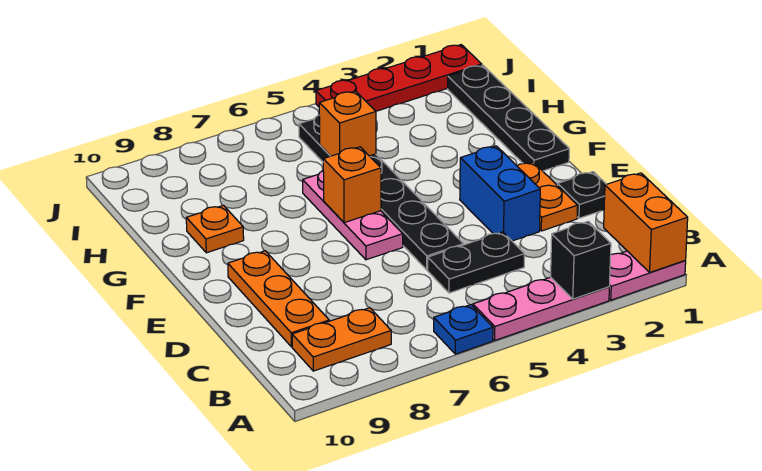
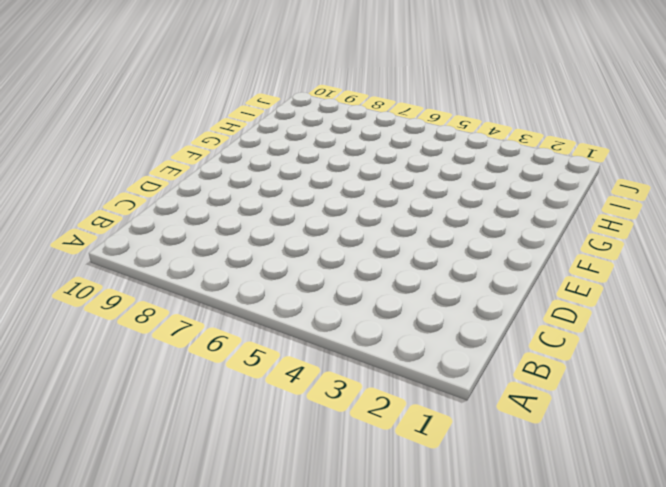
none -> pink 1x2 plate [609,251,686,300]
none -> pink 1x3 plate [473,277,609,340]
none -> blue 1x1 plate [434,305,493,354]

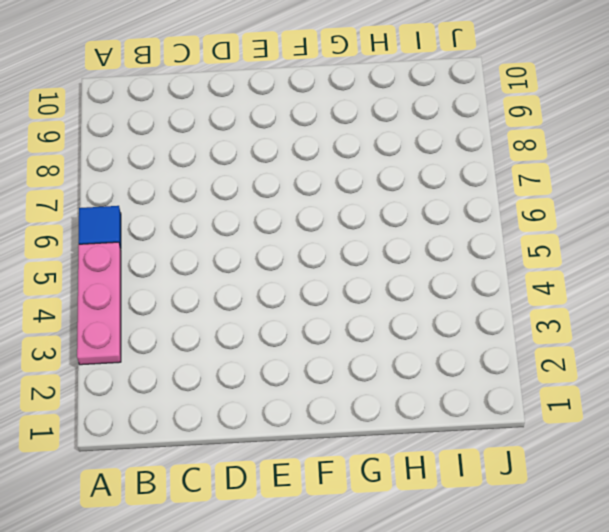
blue 1x1 tile [79,206,121,248] -> blue 1x1 plate [434,305,493,354]
none -> pink 1x2 plate [609,251,686,300]
none -> orange 1x2 plate [292,308,391,371]
none -> black 1x2 plate [428,232,524,293]

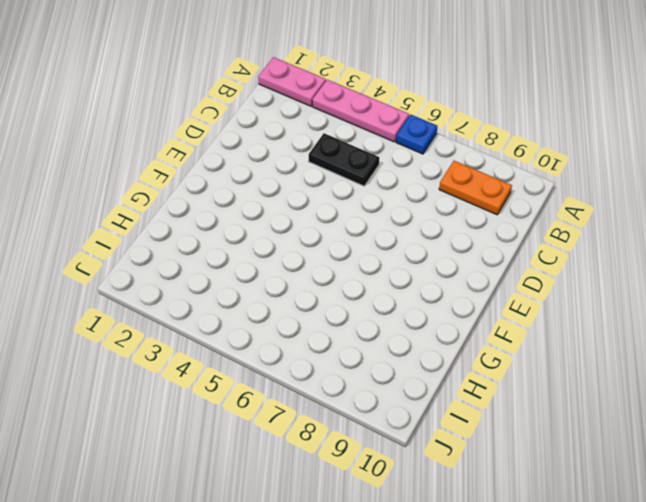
none -> orange 1x3 plate [228,251,329,347]
none -> black 1x1 plate [558,172,606,218]
none -> orange 1x2 plate [517,162,578,231]

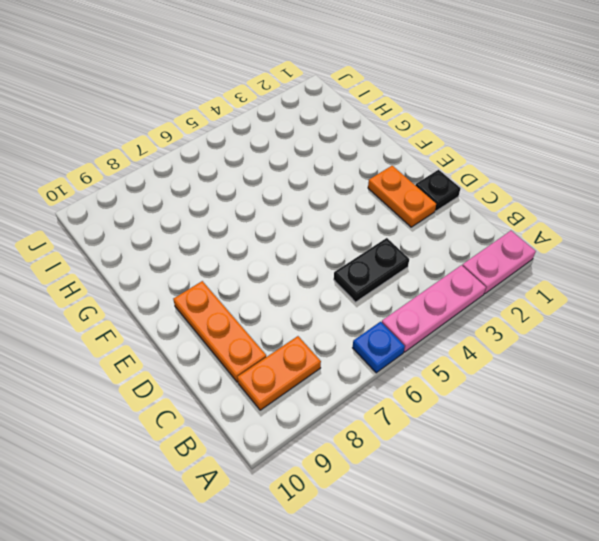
none -> blue 1x2 brick [460,146,540,241]
none -> black 1x6 plate [299,115,463,270]
none -> pink 1x3 plate [303,171,403,260]

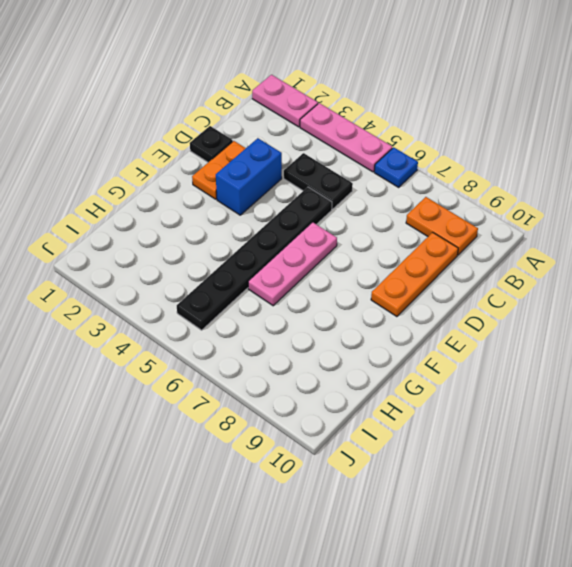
none -> black 1x4 plate [448,65,569,171]
none -> orange 1x1 plate [186,205,244,253]
none -> red 1x4 plate [316,45,482,111]

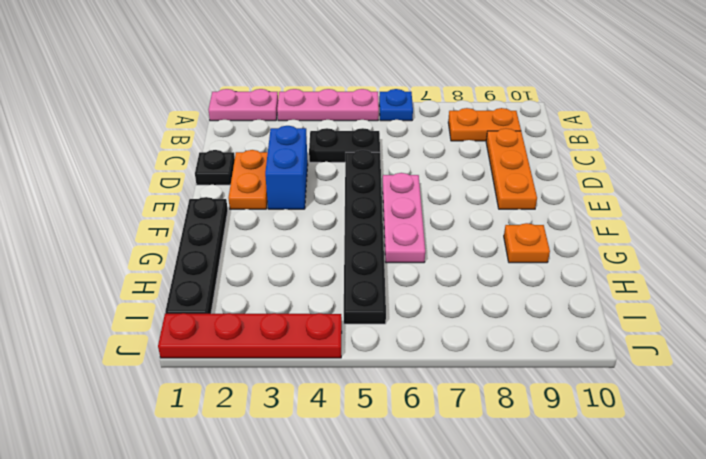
none -> orange 1x2 brick [604,173,688,273]
none -> black 1x1 brick [551,221,611,299]
none -> orange 1x1 brick [323,147,381,223]

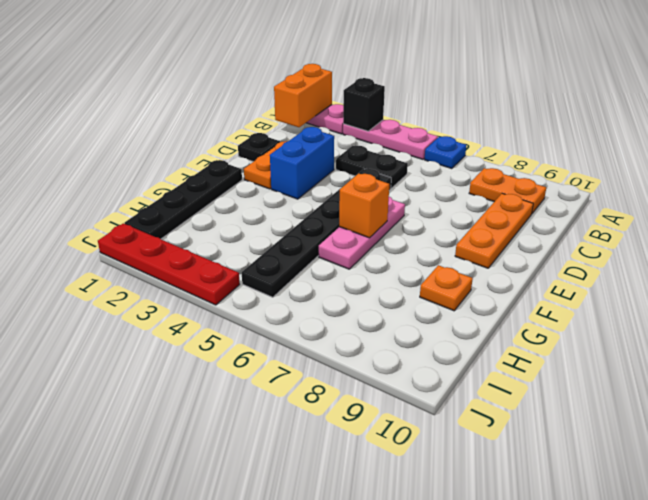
none -> orange 1x1 brick [319,91,376,156]

